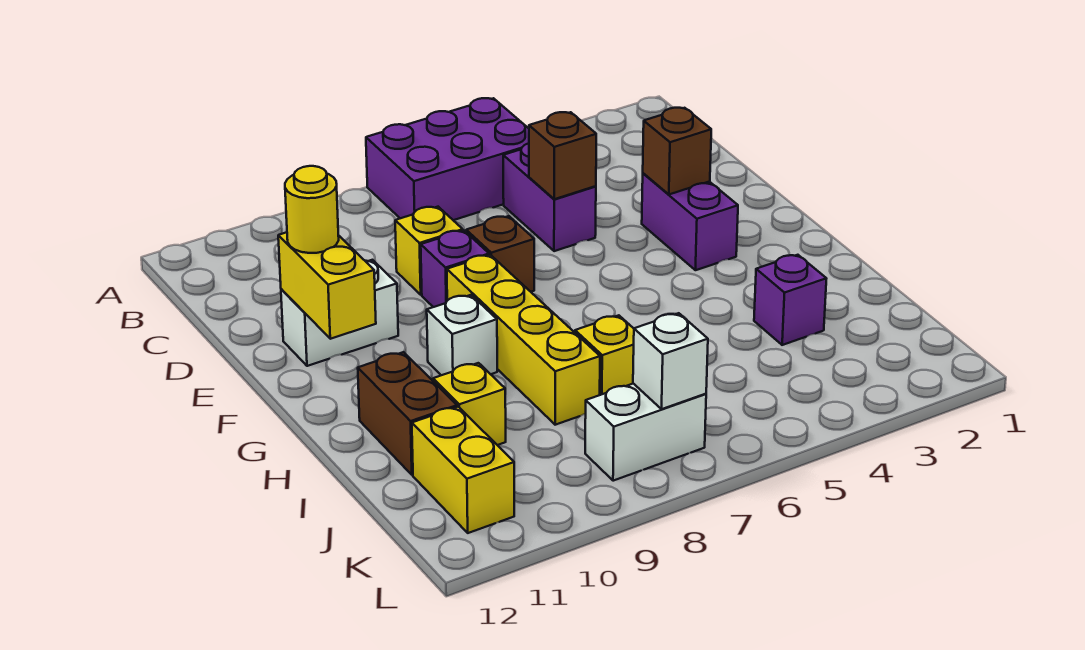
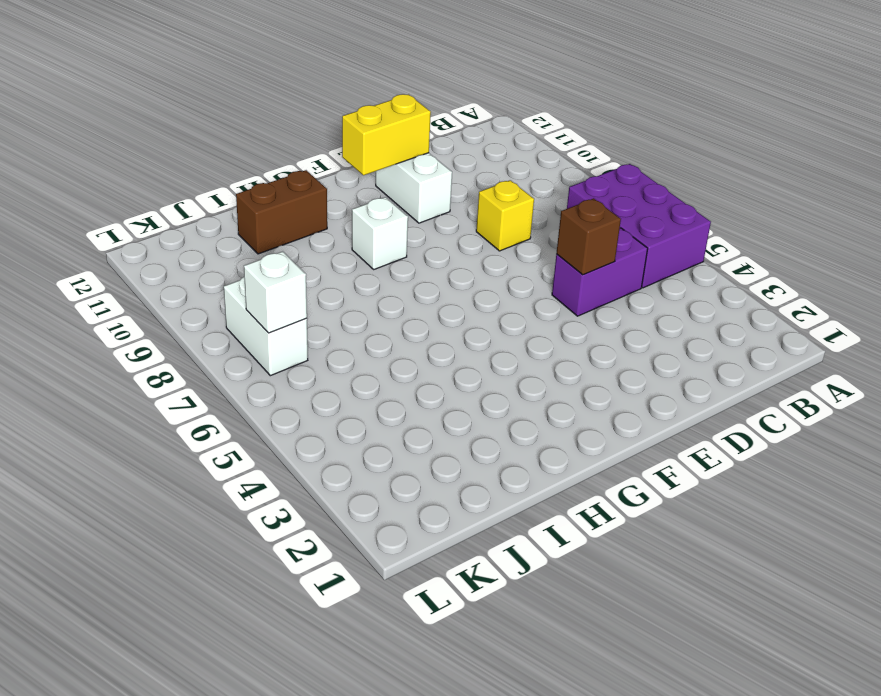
none -> purple 1x2 brick [642,173,738,270]
none -> brown 1x1 brick [466,216,534,292]
none -> purple 1x1 brick [421,231,489,307]

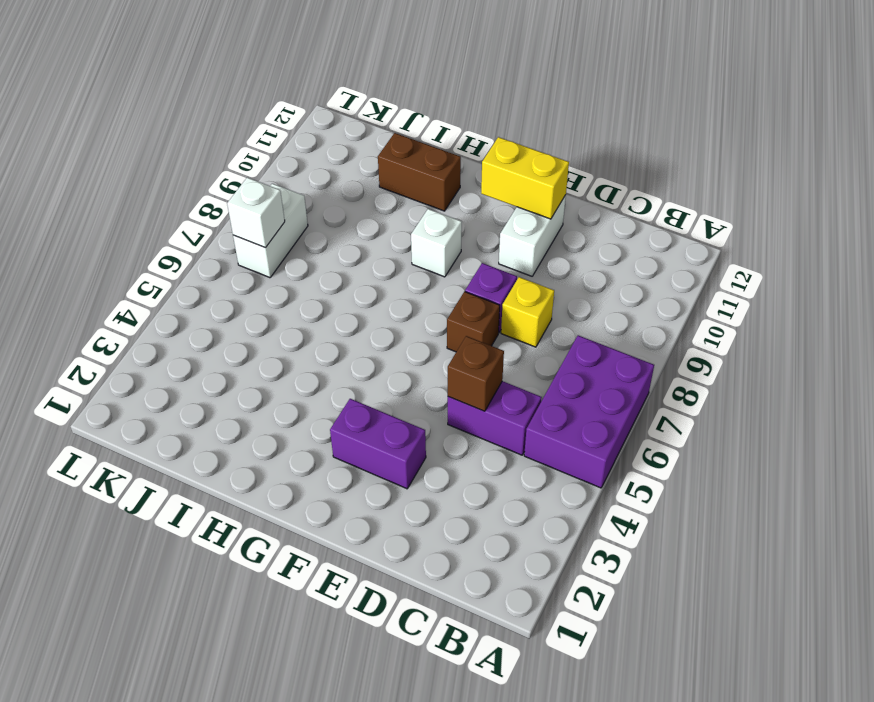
none -> yellow 1x4 brick [447,255,600,425]
none -> purple 1x1 brick [754,255,827,345]
none -> yellow 1x1 brick [575,315,634,395]

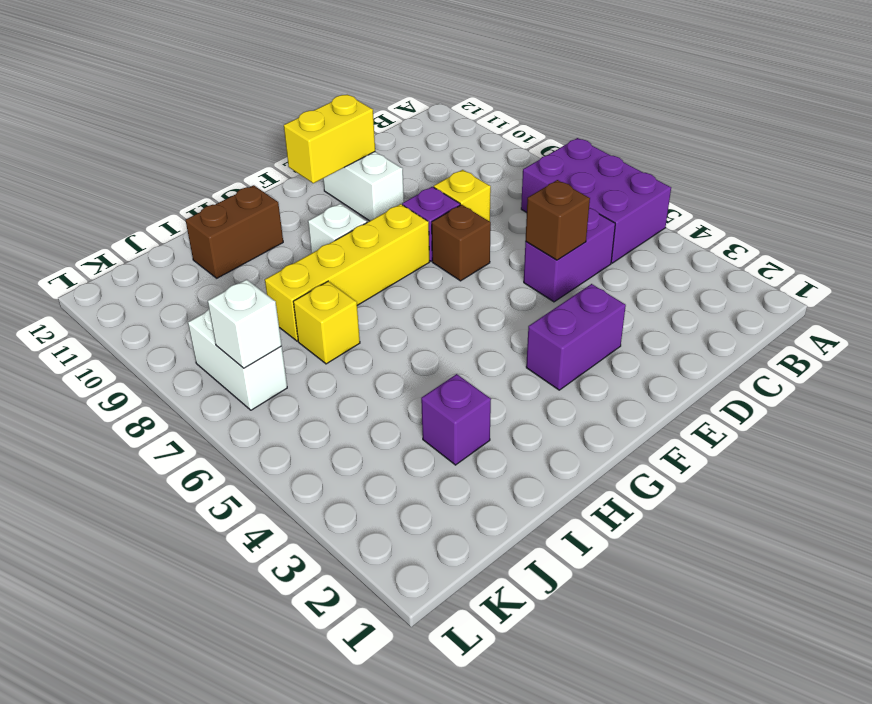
none -> yellow 1x1 brick [433,363,506,445]
none -> yellow 1x2 brick [412,407,514,533]
none -> brown 1x1 brick [643,108,711,194]

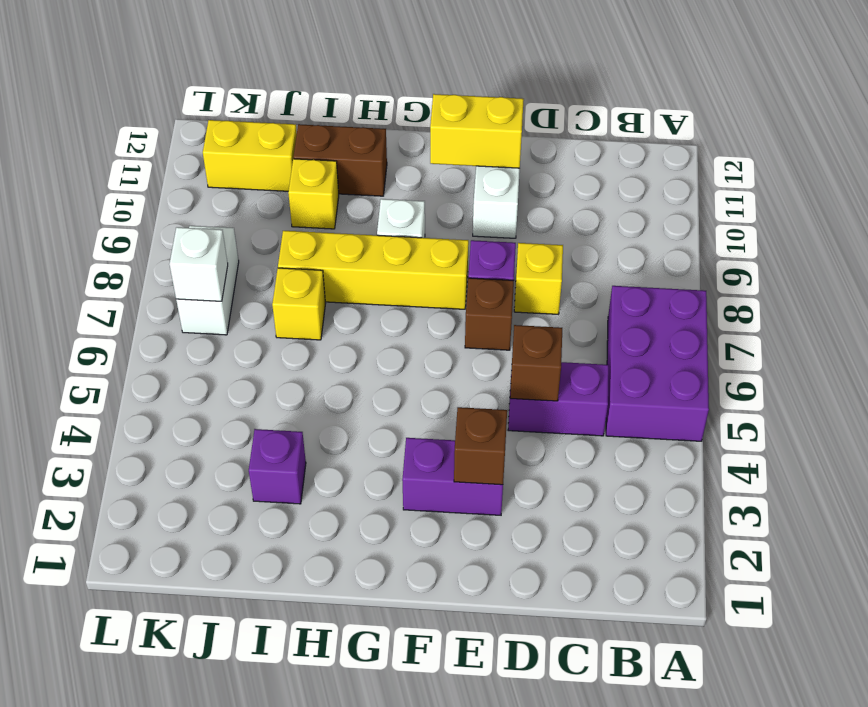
none -> yellow 1x1 round brick [285,166,339,253]

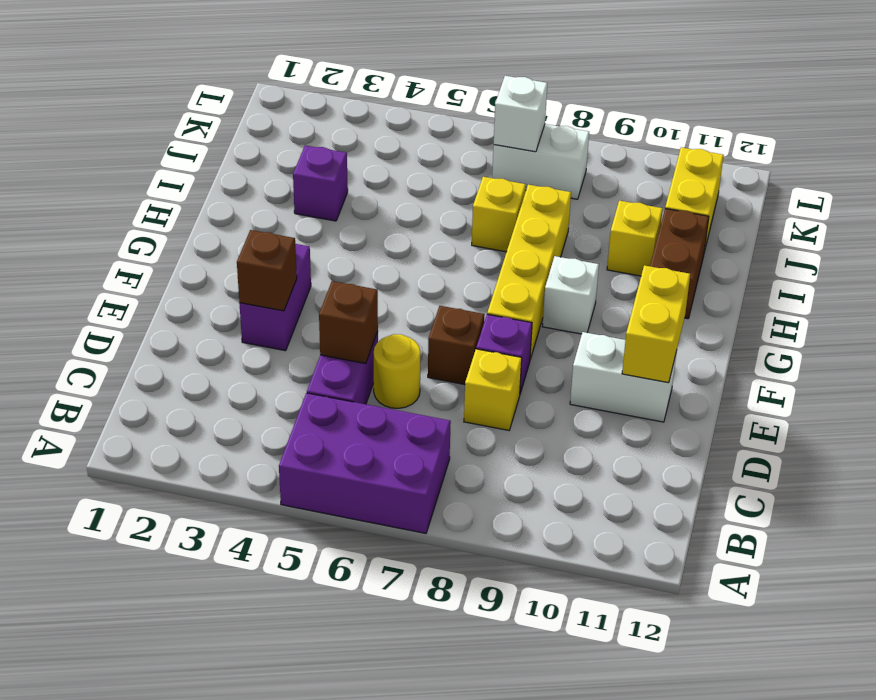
yellow 1x1 round brick [374,334,421,408] -> yellow 1x1 round brick moved to [285,166,339,253]

